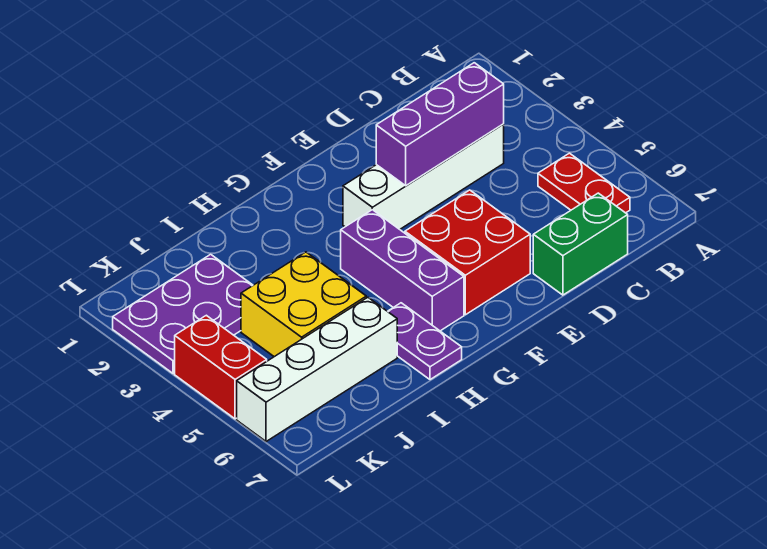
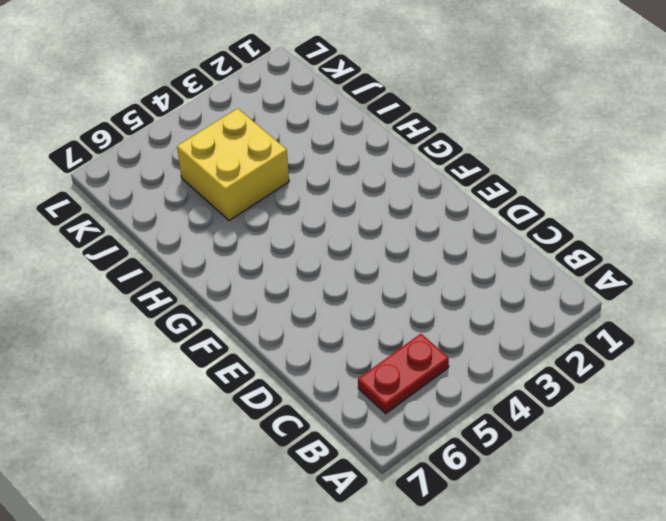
none -> white 1x4 brick [343,124,504,229]
none -> green 1x2 brick [533,193,628,295]

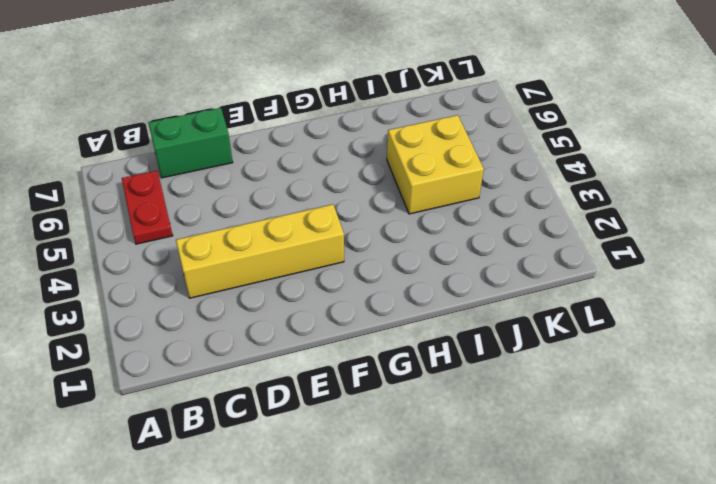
yellow 1x4 brick [176,204,344,298] -> white 1x4 brick [343,124,504,229]
none -> red 2x2 brick [405,190,530,315]
none -> purple 1x3 brick [341,210,464,331]

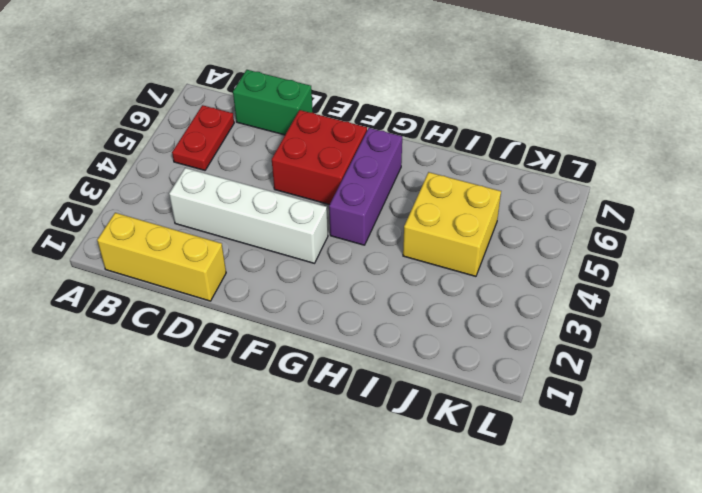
yellow 1x3 brick [97,213,226,301] -> none
none -> purple 1x2 plate [388,303,462,380]
none -> white 1x4 brick [237,297,397,442]

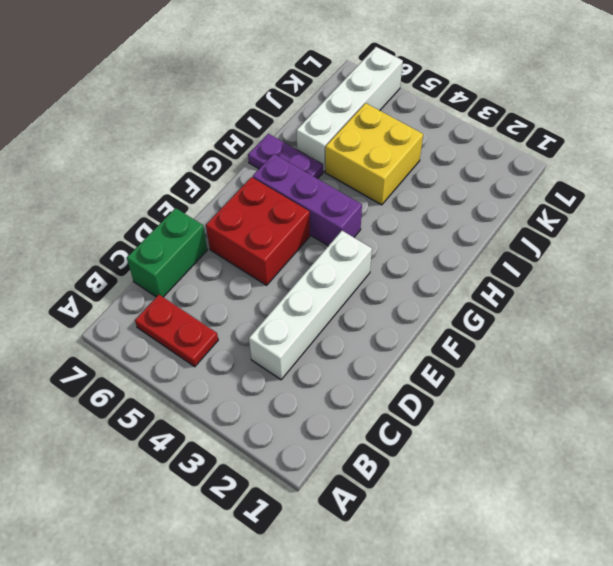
none -> purple 2x3 plate [113,254,253,374]
none -> red 1x2 brick [175,315,267,419]

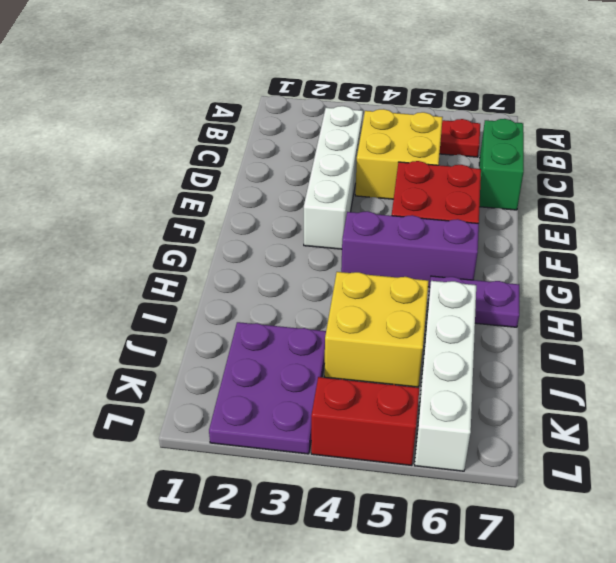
yellow 2x2 brick [355,109,443,199] -> none
none -> purple 1x3 brick [376,63,504,186]

